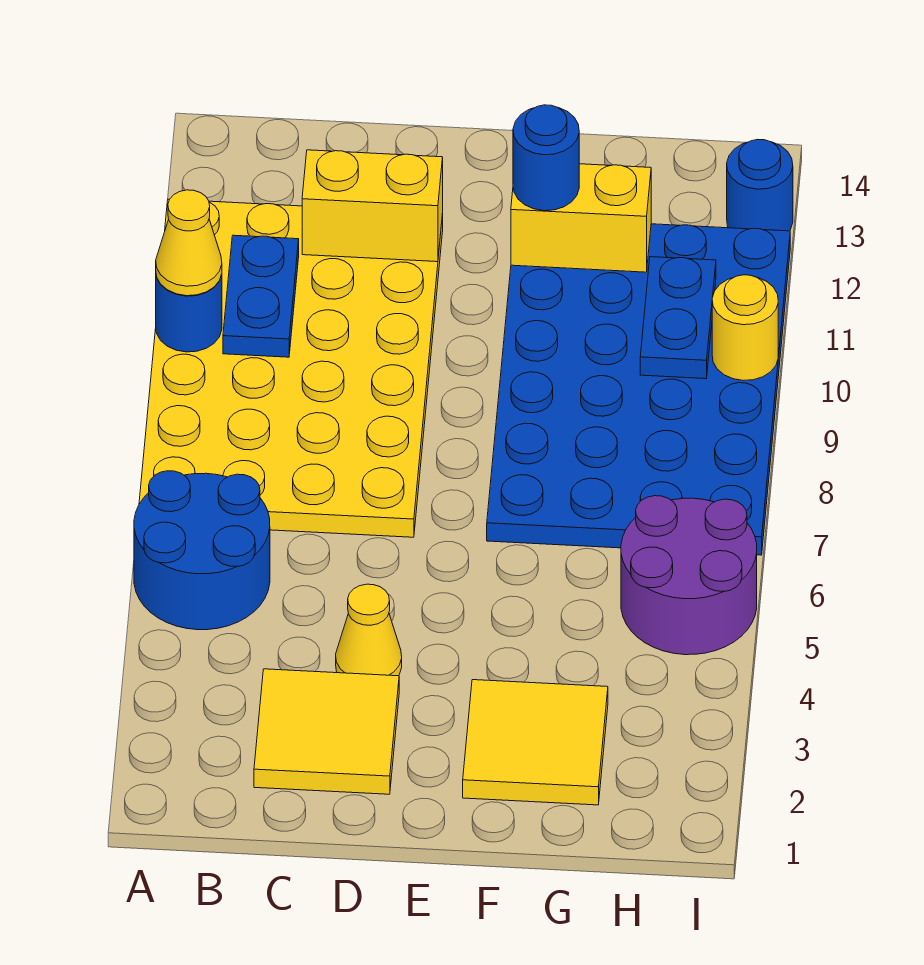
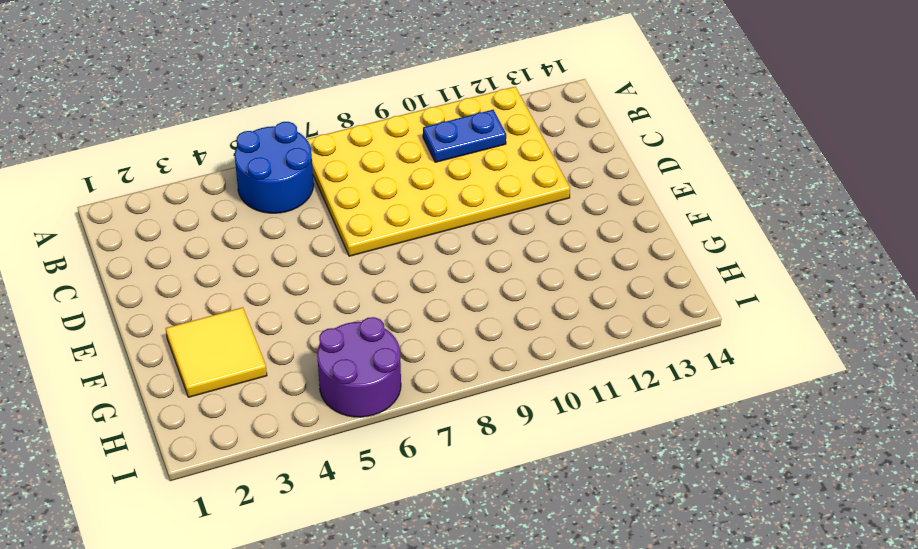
none -> yellow 2x2 tile [254,669,399,794]
none -> yellow 1x1 cone [336,584,402,676]
none -> blue 4x6 plate [487,224,790,555]

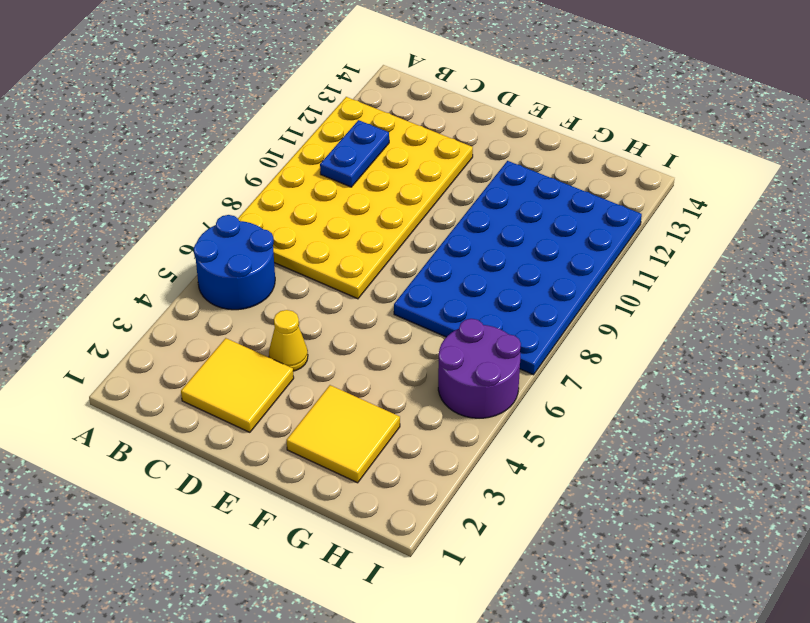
none -> blue 1x1 round brick [727,139,793,231]
none -> blue 1x1 round brick [156,275,222,352]
none -> yellow 1x2 brick [302,150,443,262]

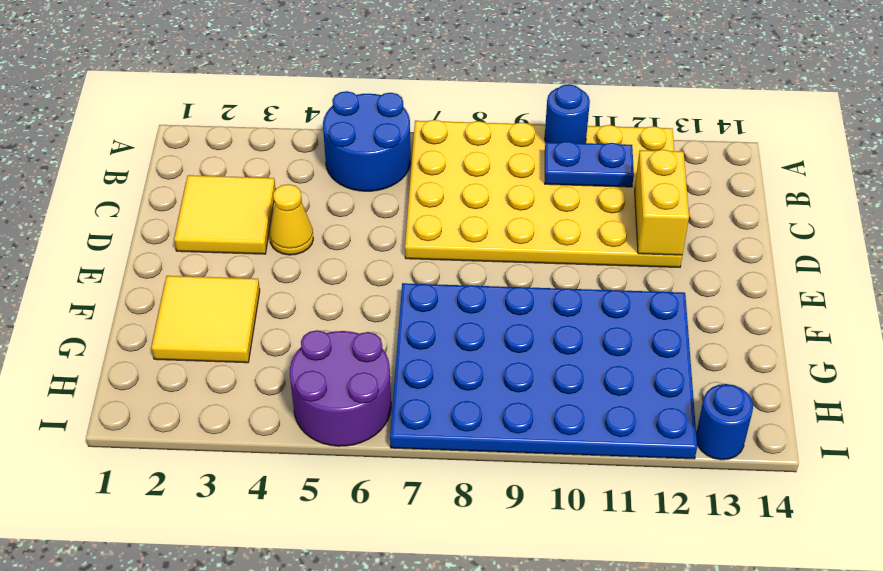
none -> yellow 1x2 brick [511,164,651,272]
none -> blue 1x2 plate [640,257,716,379]
none -> yellow 1x1 round brick [712,275,778,380]

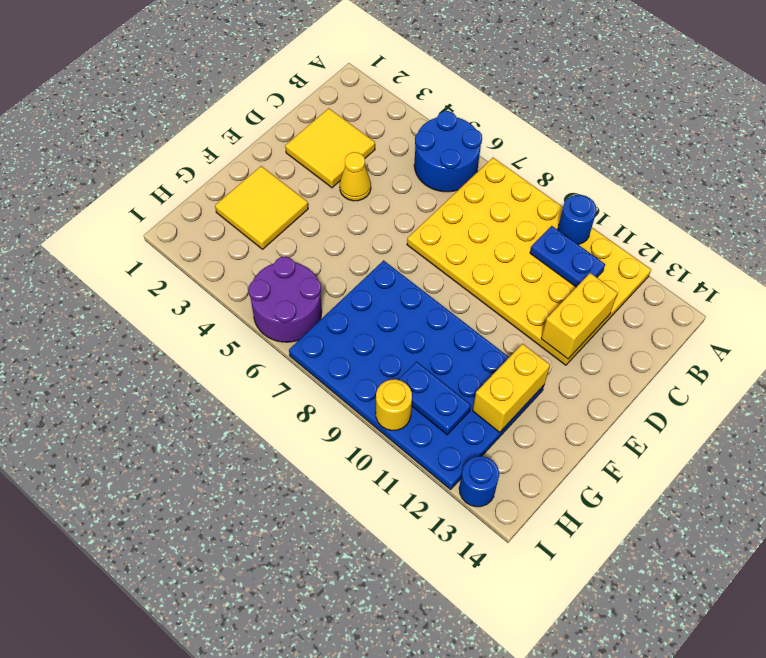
none -> yellow 1x1 cone [156,190,222,296]
none -> blue 1x1 round brick [513,105,579,211]

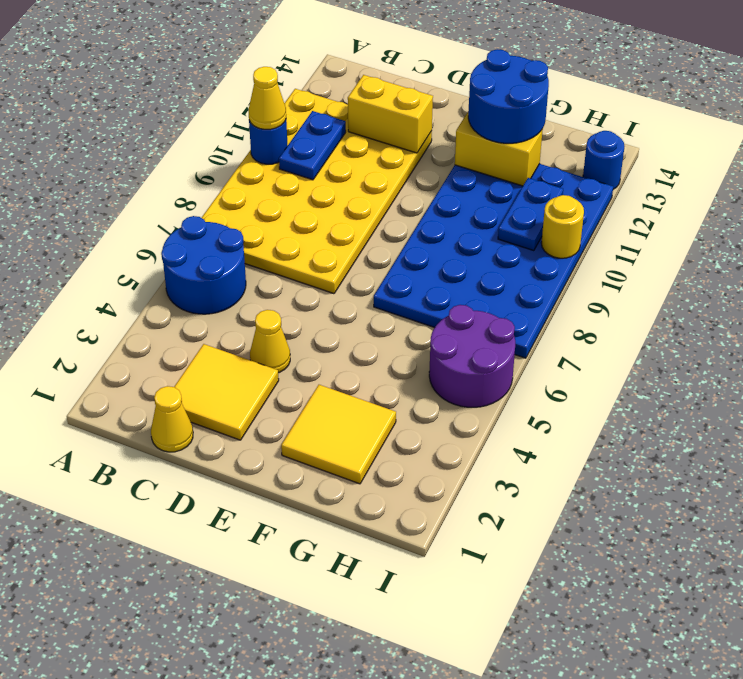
yellow 1x1 cone [151,386,193,452] -> none
blue 2x2 round brick [468,49,549,143] -> blue 1x1 round brick [513,105,579,211]

